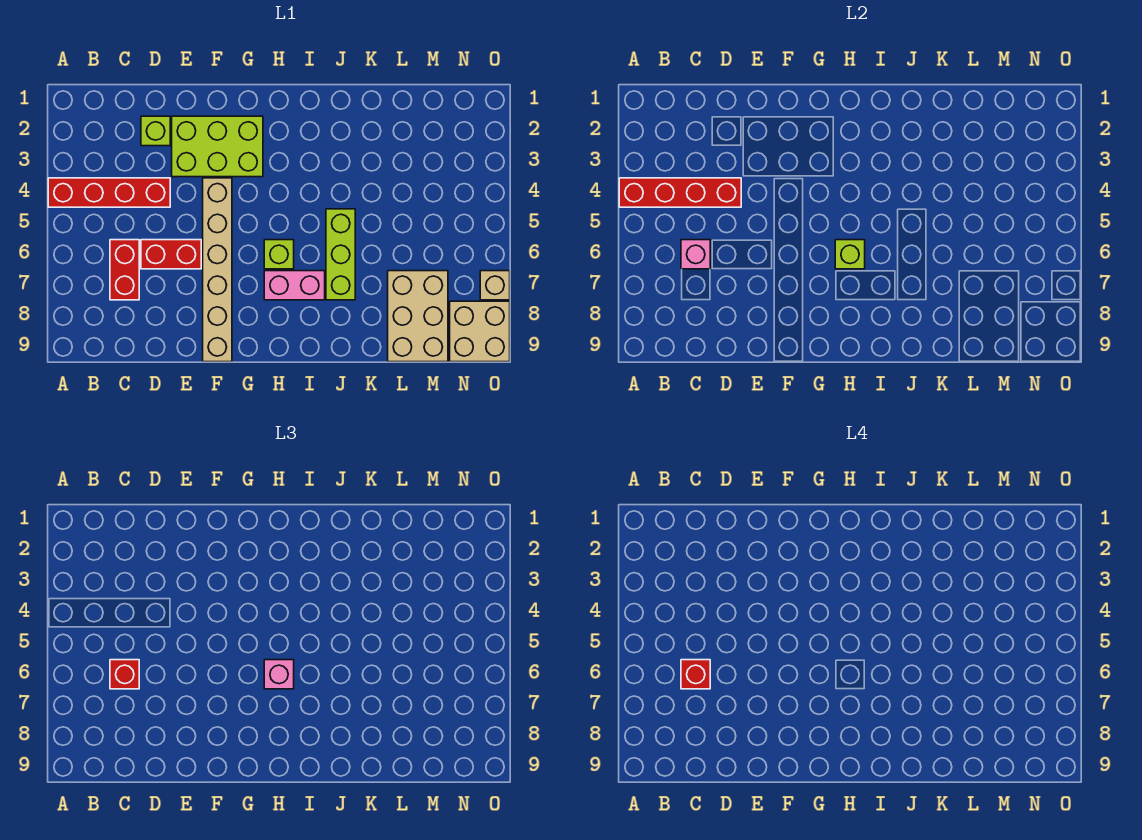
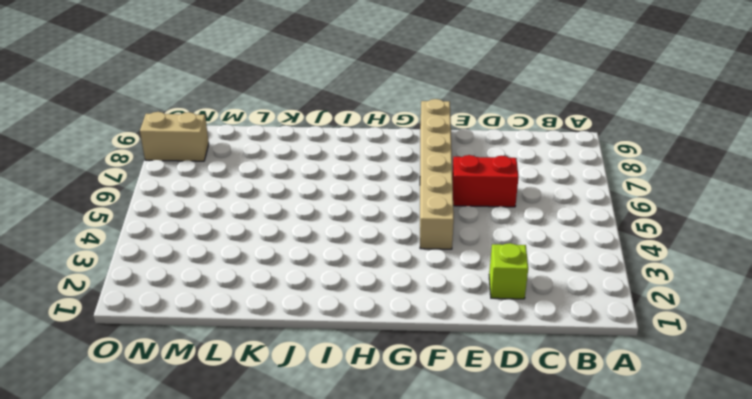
tan 1x2 brick [140,112,209,161] -> tan 2x2 brick [450,301,510,362]
none -> red 1x4 brick [48,178,170,207]
none -> red 1x2 brick [110,240,139,300]
none -> lime 2x3 brick [172,116,263,177]

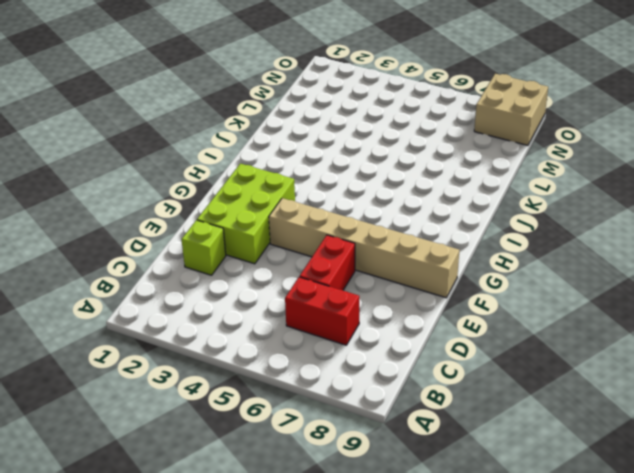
none -> red 1x4 brick [48,178,170,207]
none -> lime 1x1 brick [264,240,294,269]
none -> pink 1x2 brick [264,271,325,300]

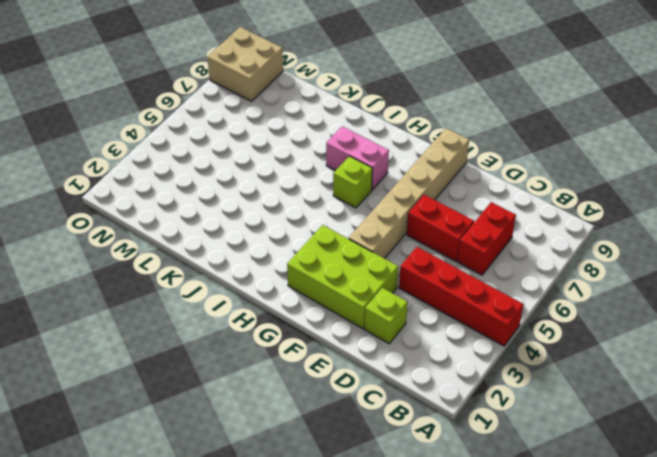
none -> lime 1x3 brick [326,209,355,300]
none -> tan 2x3 brick [388,271,448,362]
none -> tan 1x1 brick [480,271,510,300]

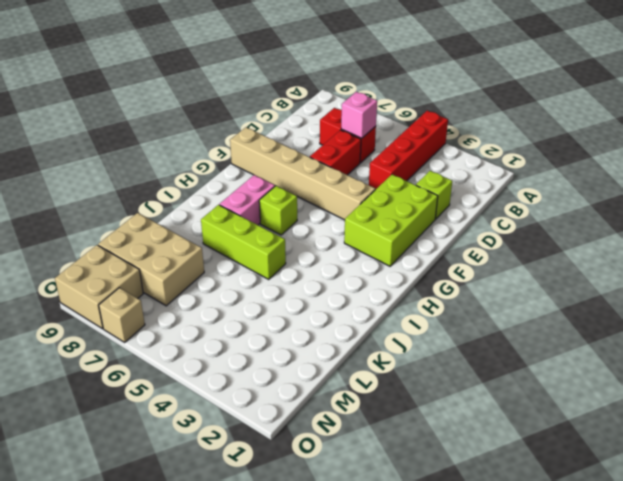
none -> red 1x4 brick [619,178,741,207]
none -> lime 1x1 brick [835,240,865,269]
none -> red 1x1 brick [110,660,139,689]

